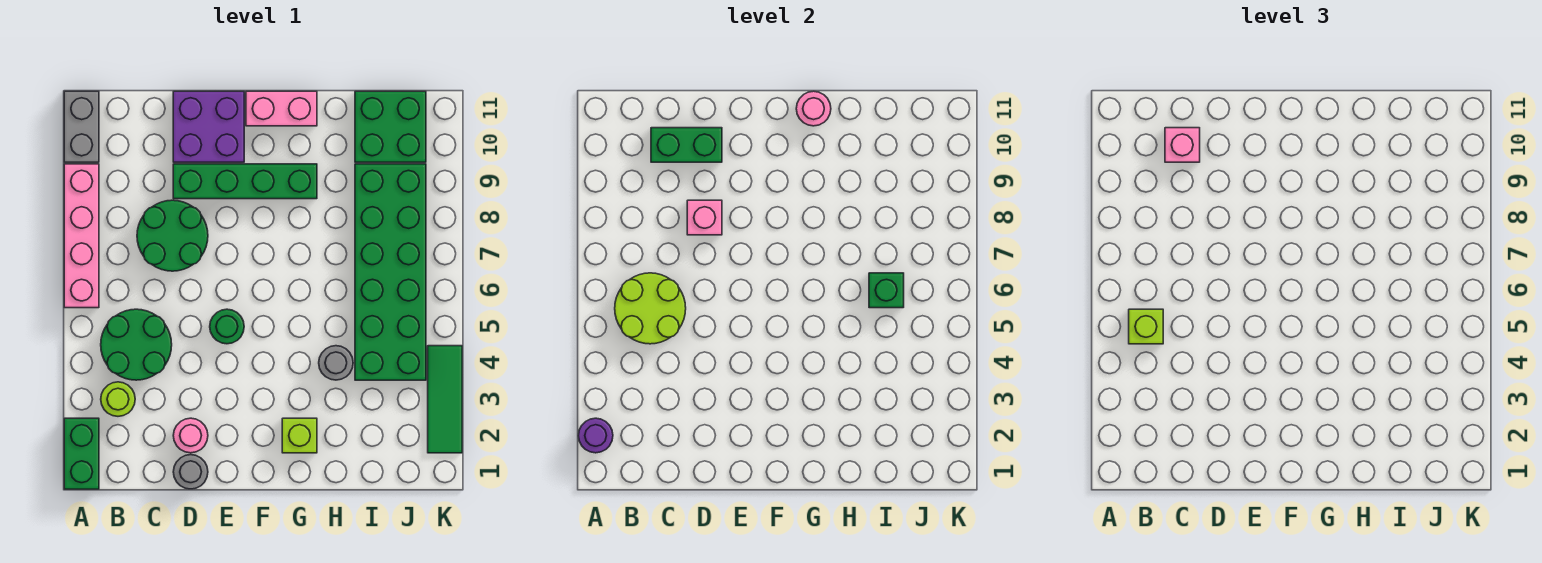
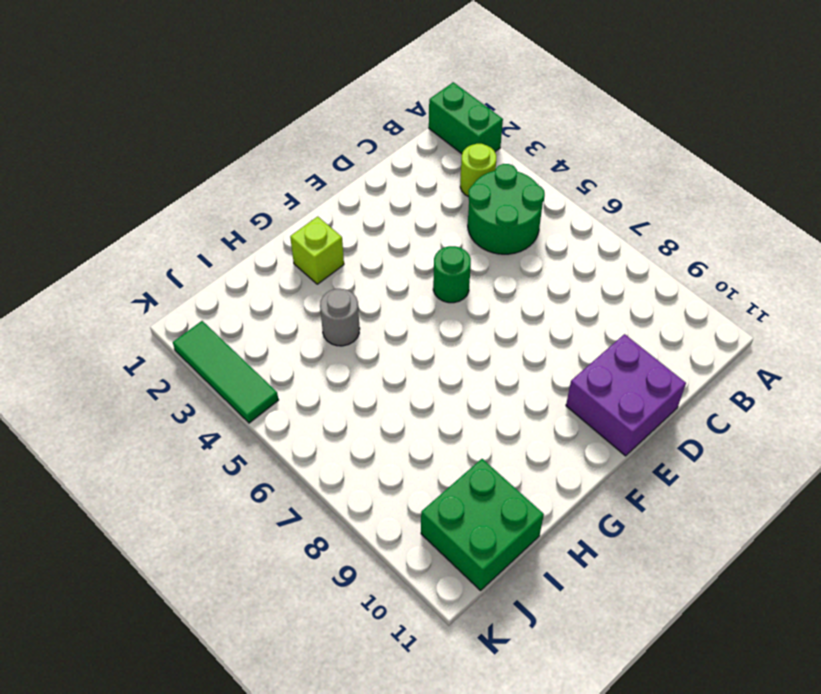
none -> pink 1x4 brick [64,164,99,308]
none -> grey 1x2 brick [64,91,99,162]
none -> green 2x2 round brick [137,200,208,271]

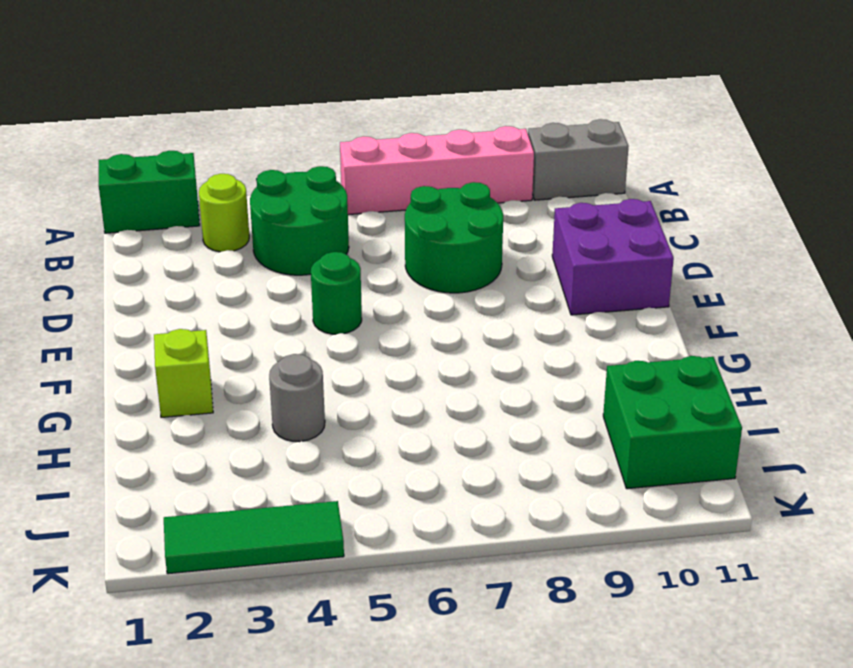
none -> grey 1x1 round brick [173,455,208,489]
none -> pink 1x1 round brick [173,418,208,453]
none -> green 1x4 brick [173,164,317,199]

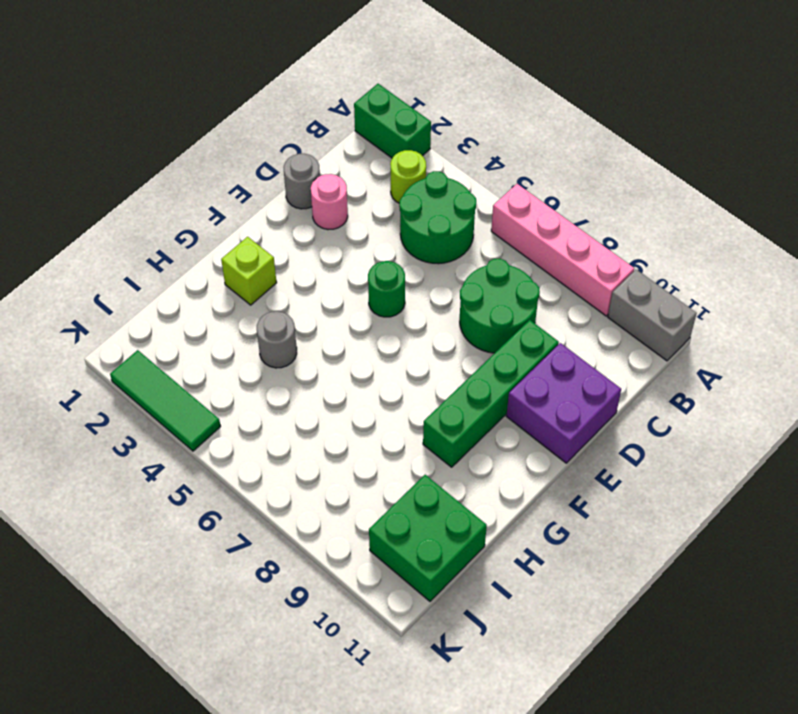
none -> pink 1x2 brick [246,91,317,126]
none -> green 2x6 brick [355,164,426,380]
none -> purple 1x1 round brick [578,418,613,453]

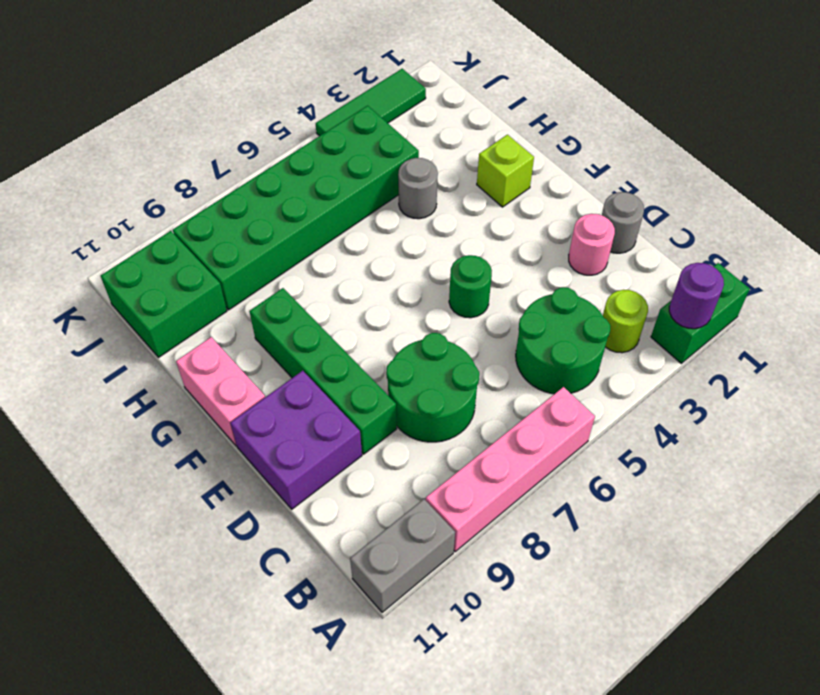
none -> lime 2x2 round brick [615,273,686,344]
none -> green 1x2 brick [651,128,722,162]
none -> pink 1x1 brick [687,200,722,235]

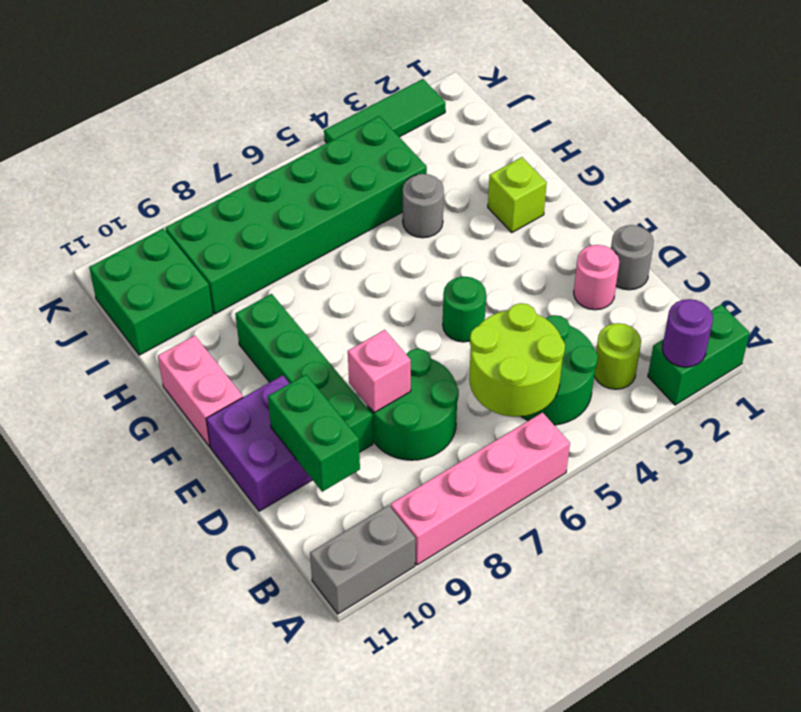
none -> pink 1x1 round brick [796,91,831,126]
none -> green 1x1 brick [869,273,904,308]
none -> lime 1x1 brick [1129,309,1163,344]

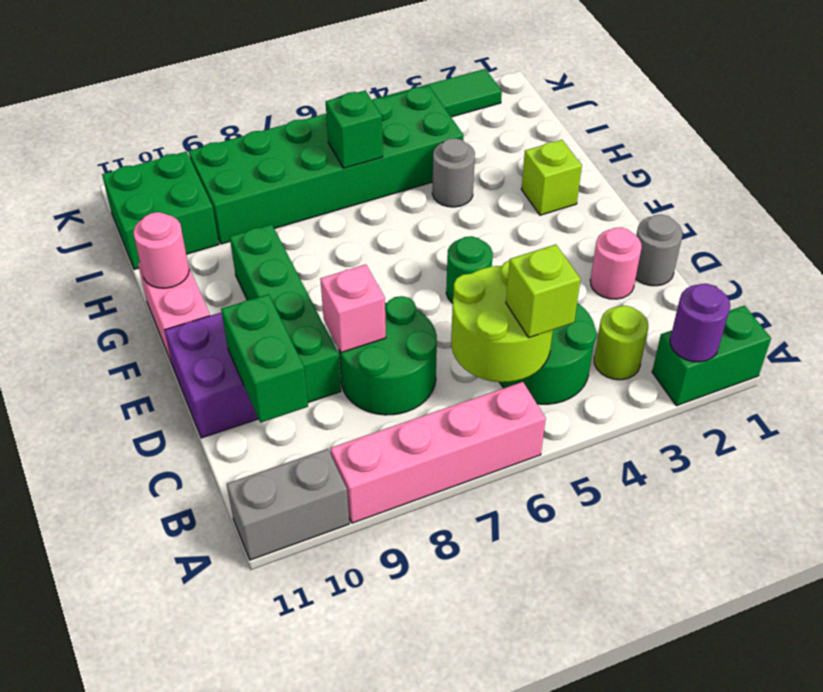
none -> pink 1x1 brick [1165,128,1200,162]

